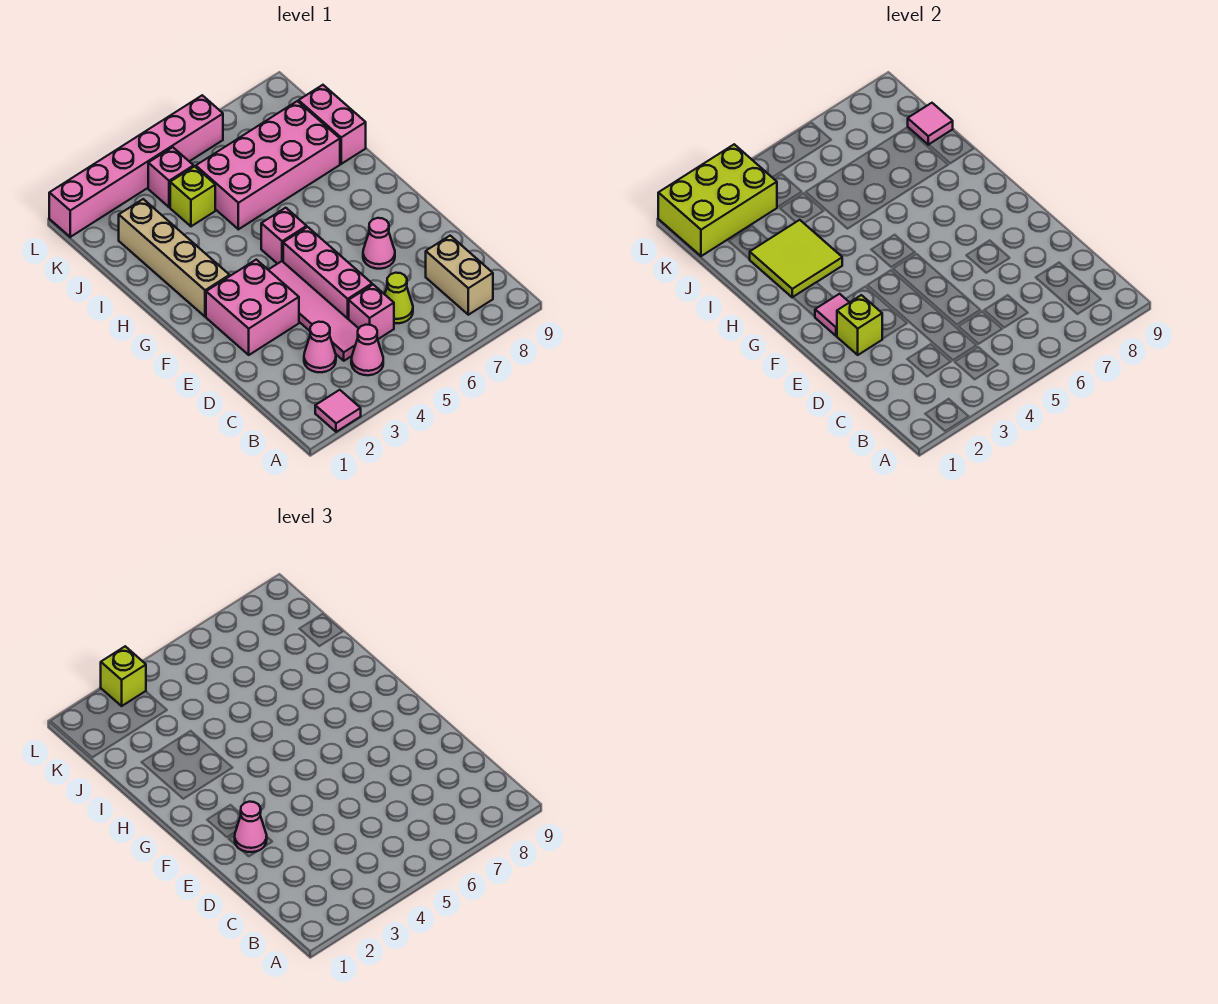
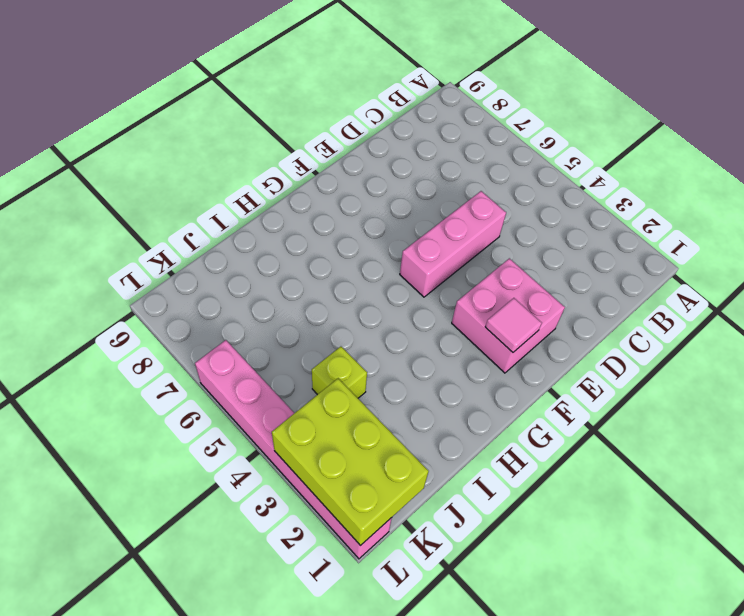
none -> pink 1x1 tile [315,390,361,432]
none -> pink 1x1 cone [351,325,383,375]
none -> tan 1x2 brick [426,236,493,315]

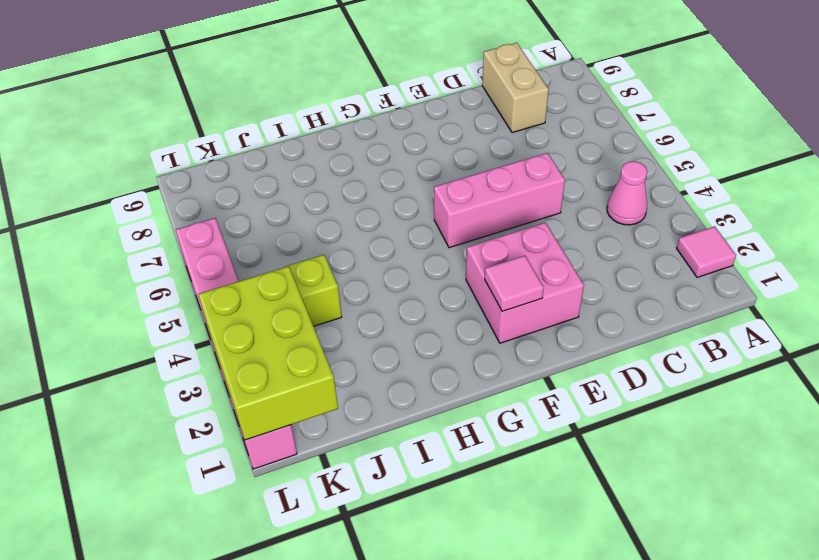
tan 1x2 brick [482,43,549,133] -> tan 1x2 brick turned to [426,236,493,315]
none -> pink 1x1 cone [304,322,336,372]
none -> pink 1x4 tile [269,261,359,361]
none -> pink 1x1 brick [349,285,394,339]

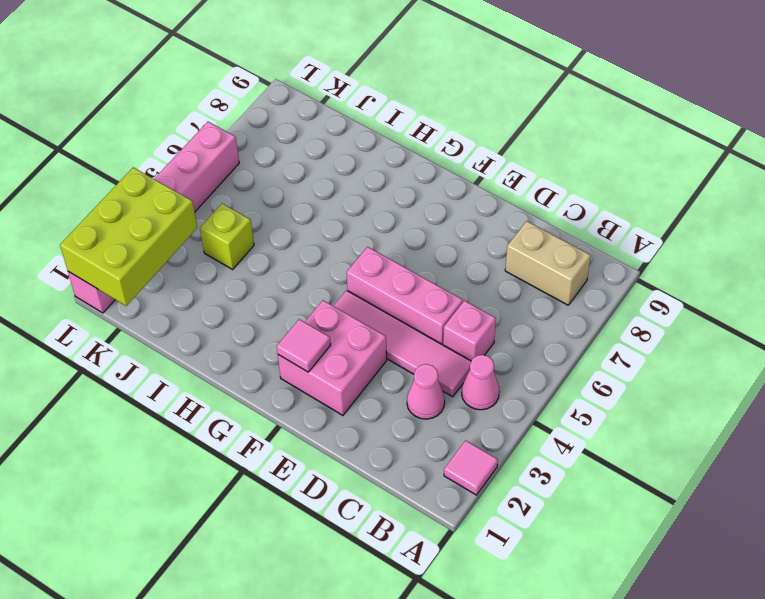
none -> lime 1x1 cone [385,273,413,323]
none -> pink 1x1 cone [363,218,395,269]
none -> tan 1x4 brick [119,199,230,317]

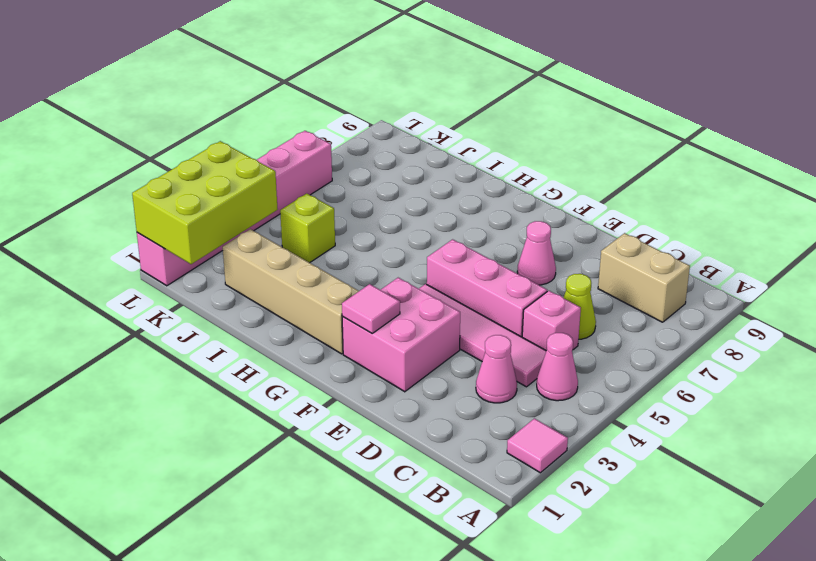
none -> pink 1x1 brick [261,208,307,264]
none -> pink 2x4 brick [196,101,340,229]
none -> pink 1x2 brick [299,85,366,164]

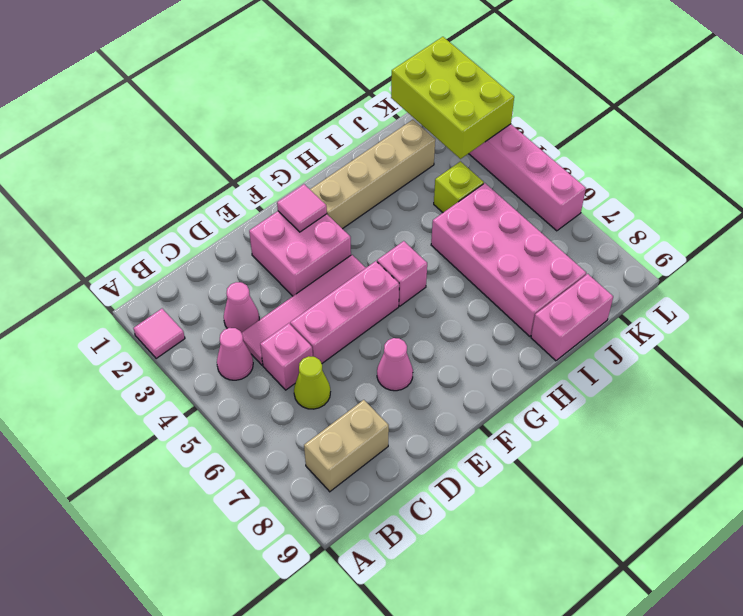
none -> pink 1x1 brick [148,147,194,207]
none -> lime 1x1 brick [837,295,882,355]
none -> lime 2x2 tile [750,220,842,297]

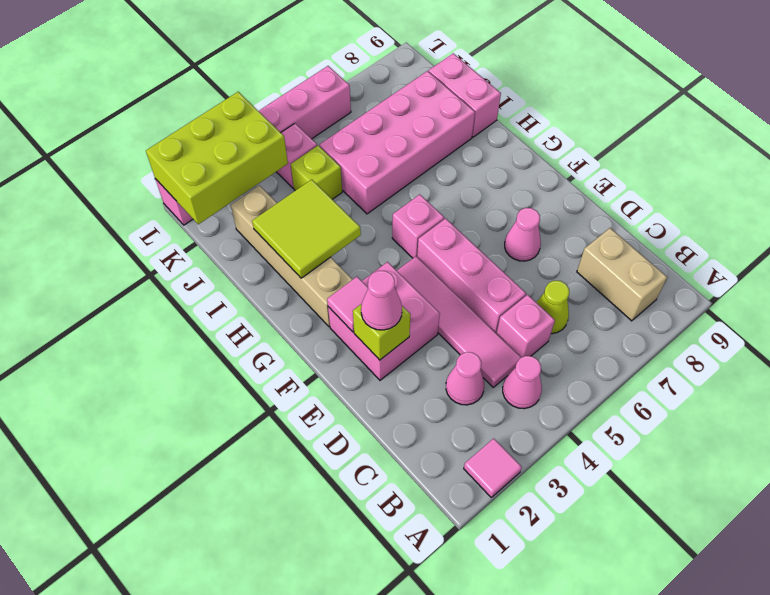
none -> pink 1x1 tile [908,103,953,145]
none -> lime 1x1 brick [101,646,146,706]

